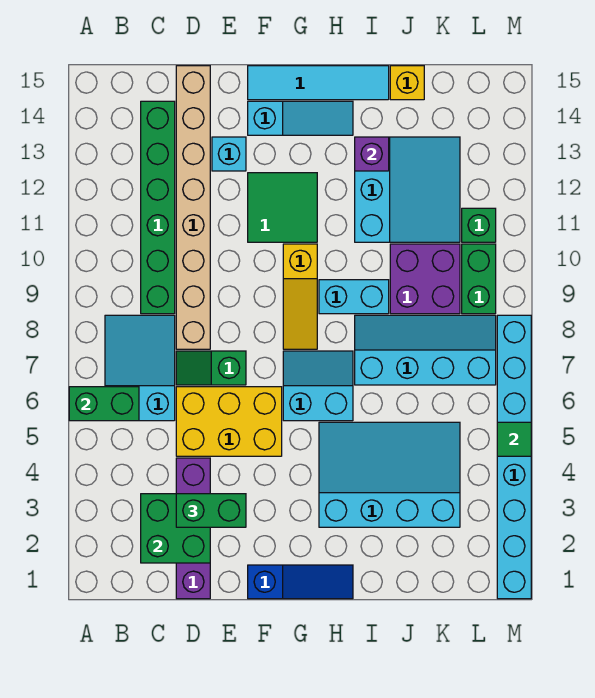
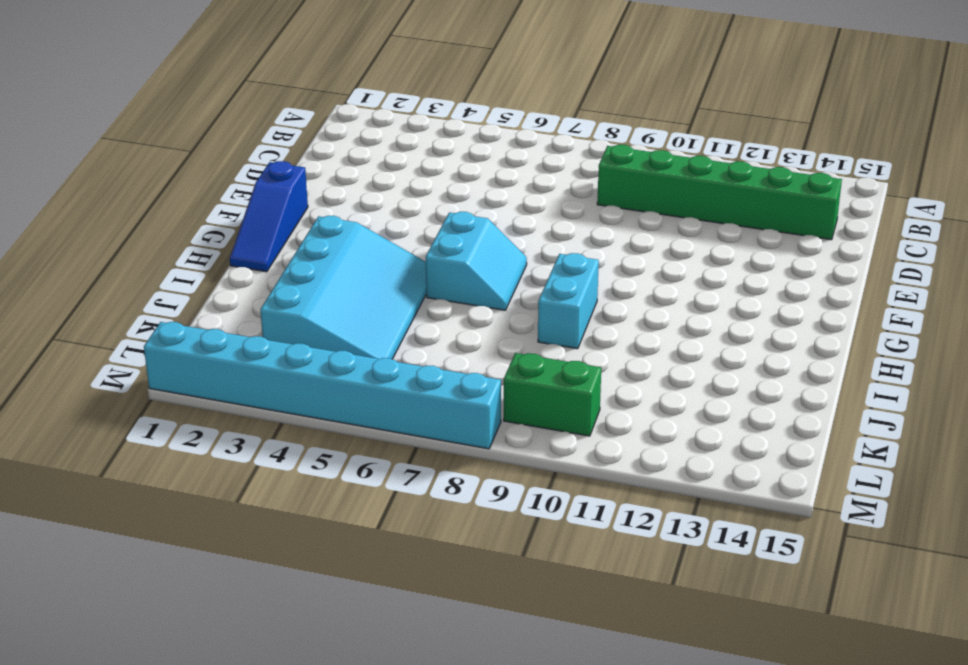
none -> cyan 2x3 slope [105,315,175,421]
none -> purple 1x4 brick [176,458,210,599]
none -> yellow 2x3 brick [176,387,282,456]

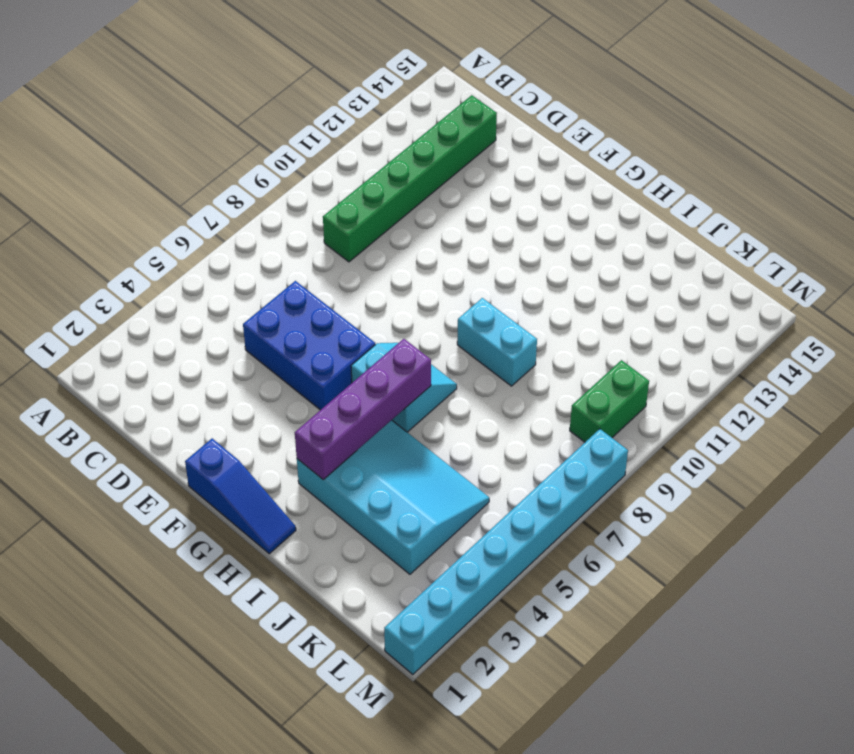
blue 2x3 brick [243,281,375,410] -> yellow 2x3 brick [176,387,282,456]
purple 1x4 brick [295,339,431,479] -> purple 1x4 brick moved to [176,458,210,599]
none -> cyan 2x3 slope [105,315,175,421]
none -> green 1x2 slope [176,351,246,385]
none -> tan 1x8 brick [176,66,210,349]

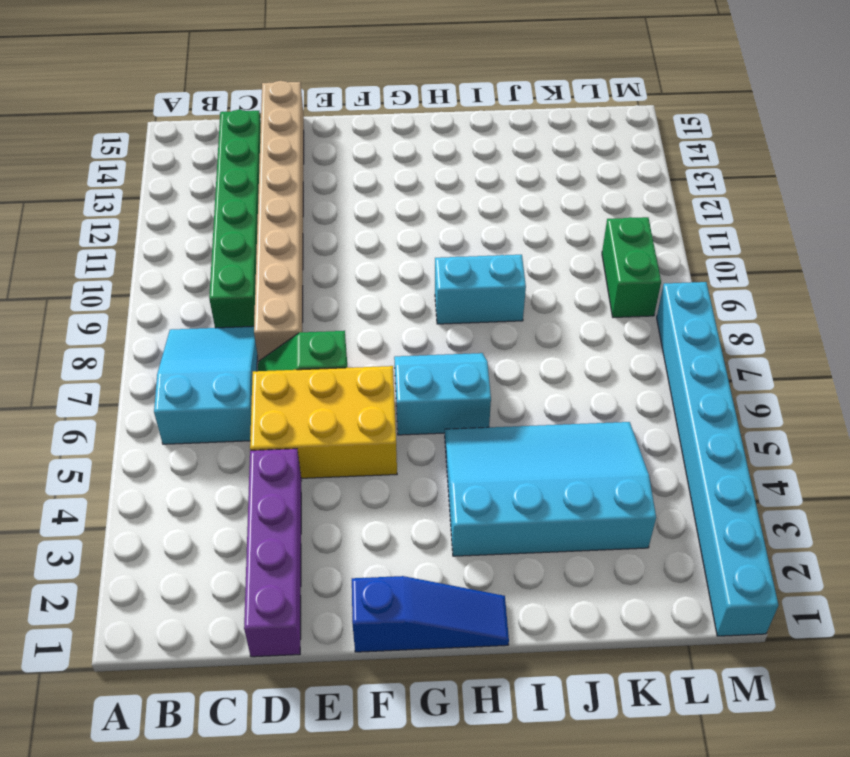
none -> cyan 1x1 brick [212,137,246,171]
none -> green 2x2 tile [248,173,317,242]
none -> cyan 1x3 slope [248,101,353,135]

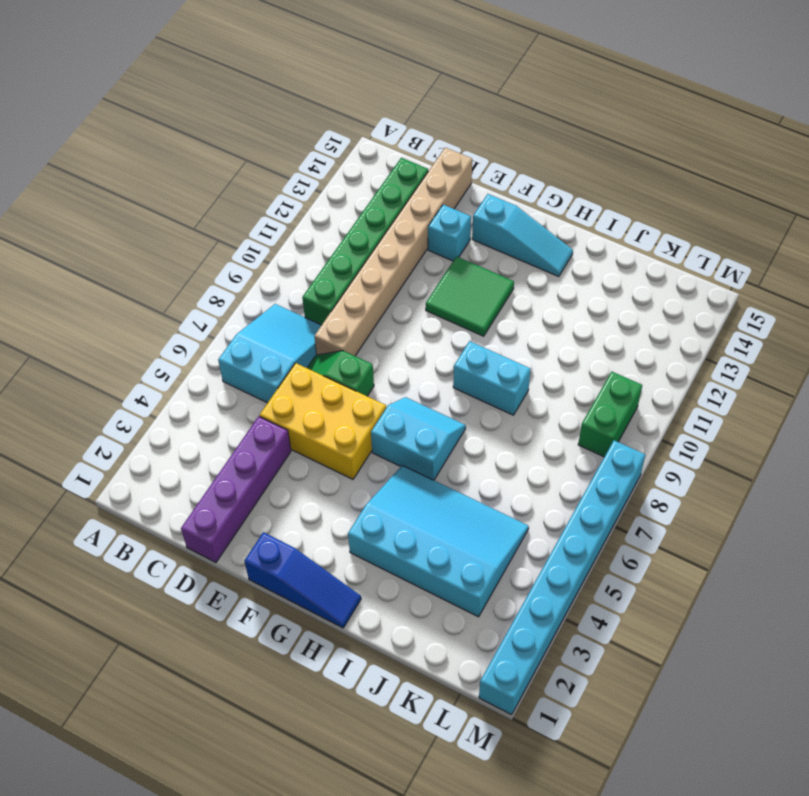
none -> cyan 1x4 tile [248,66,389,100]
none -> yellow 1x3 slope [283,244,317,349]
none -> cyan 2x4 slope [355,315,496,385]

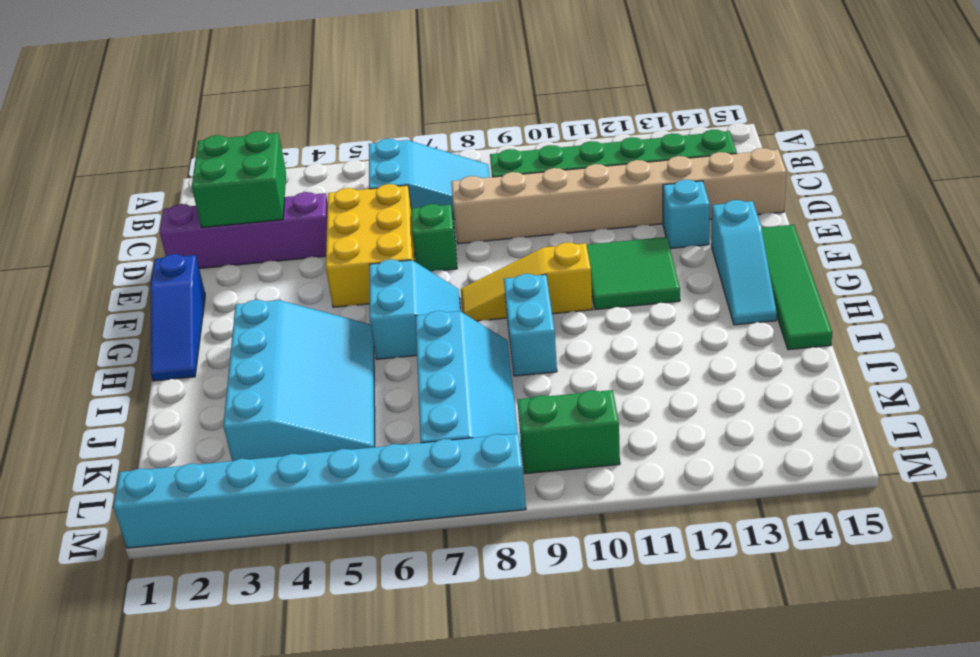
green 1x4 tile [762,225,832,350] -> cyan 1x4 tile [248,66,389,100]
none -> cyan 3x3 slope [355,137,460,242]
none -> purple 2x2 brick [390,244,460,314]
none -> yellow 1x1 brick [390,66,424,100]

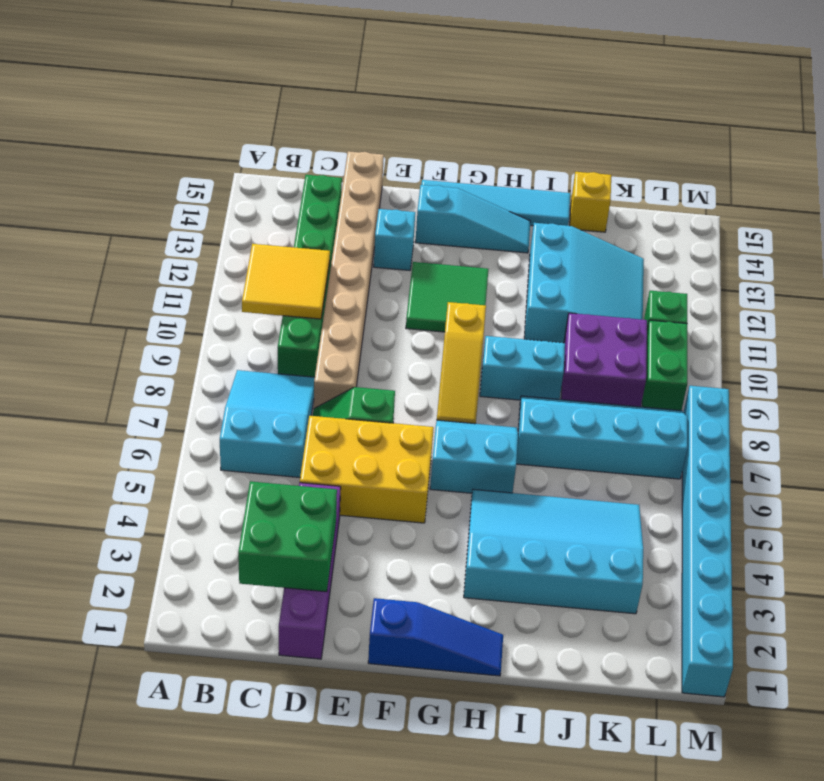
yellow 2x2 tile [242,244,330,319] -> none
none -> green 1x2 brick [69,387,139,421]
none -> purple 1x1 brick [355,137,389,171]
none -> green 1x1 tile [497,422,531,456]

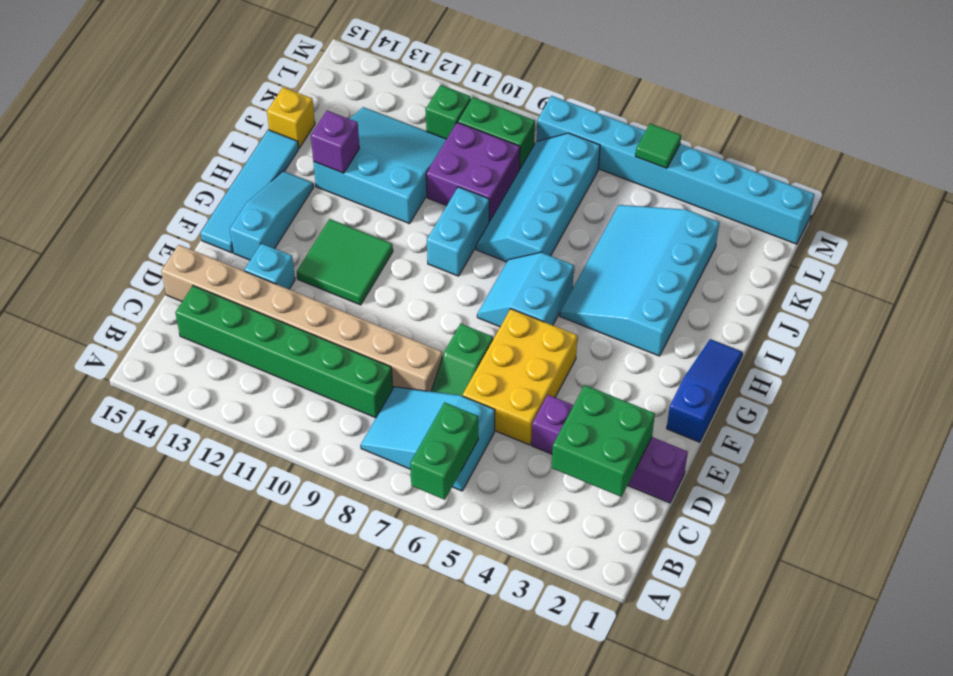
none -> yellow 1x3 slope [283,244,317,349]
none -> green 1x2 brick [176,494,246,527]

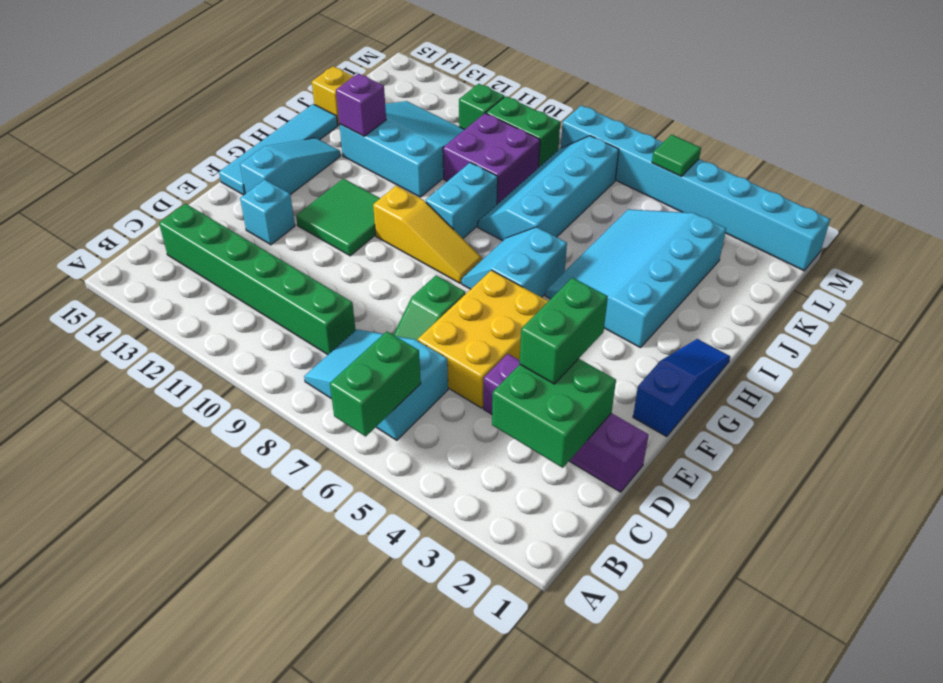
none -> tan 1x8 brick [176,66,210,349]

